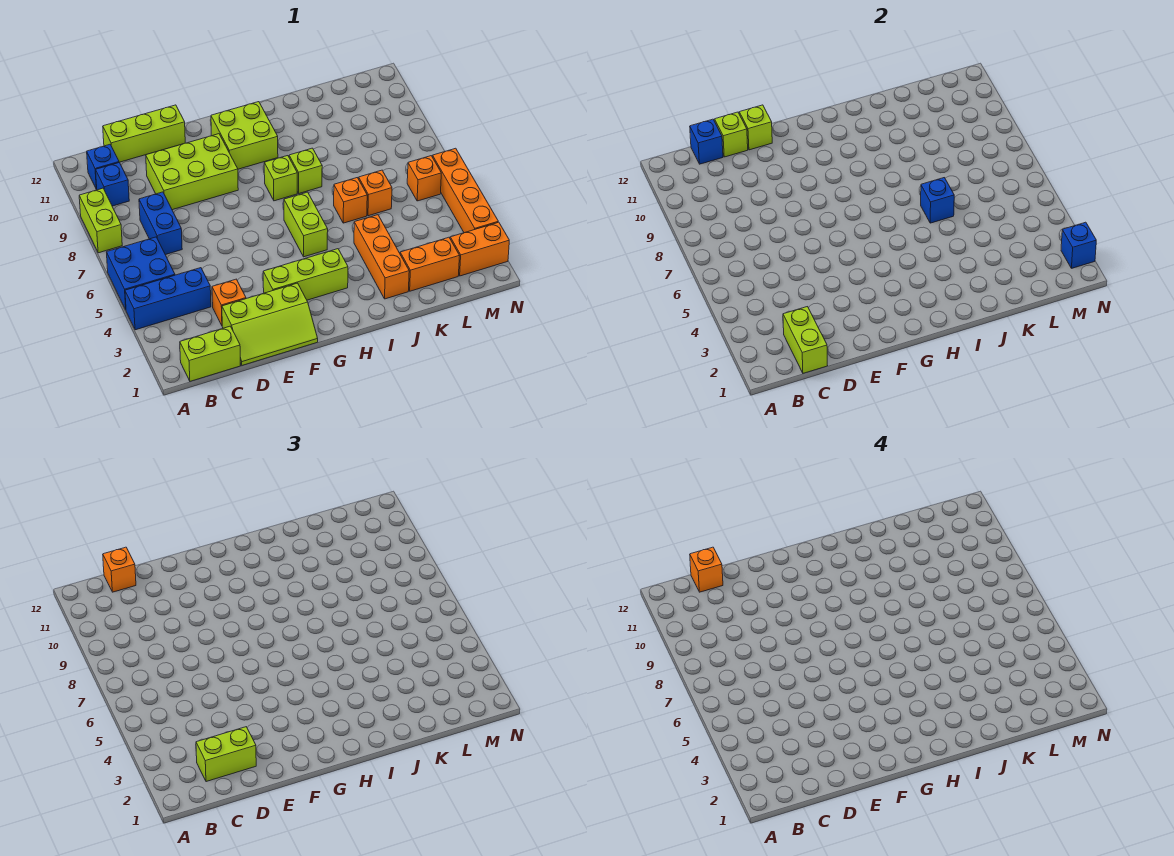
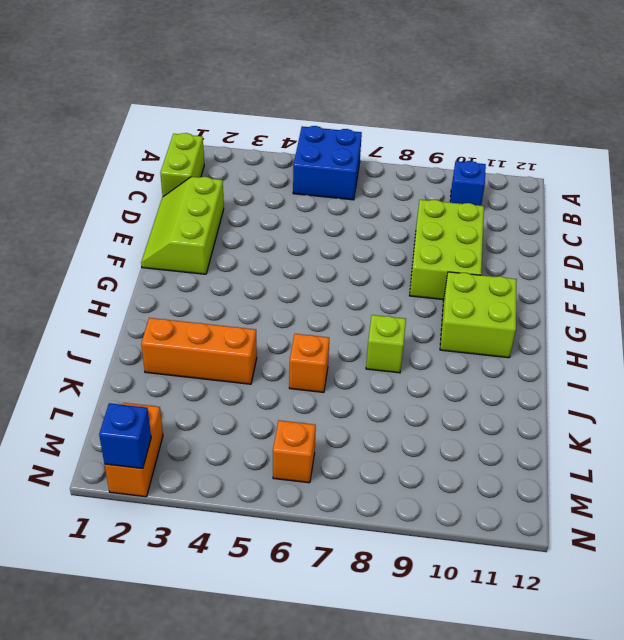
none -> blue 1x3 brick [125,268,211,330]
none -> lime 1x2 brick [79,188,122,253]
none -> blue 1x1 brick [87,145,119,189]
none -> blue 1x2 brick [139,192,182,255]

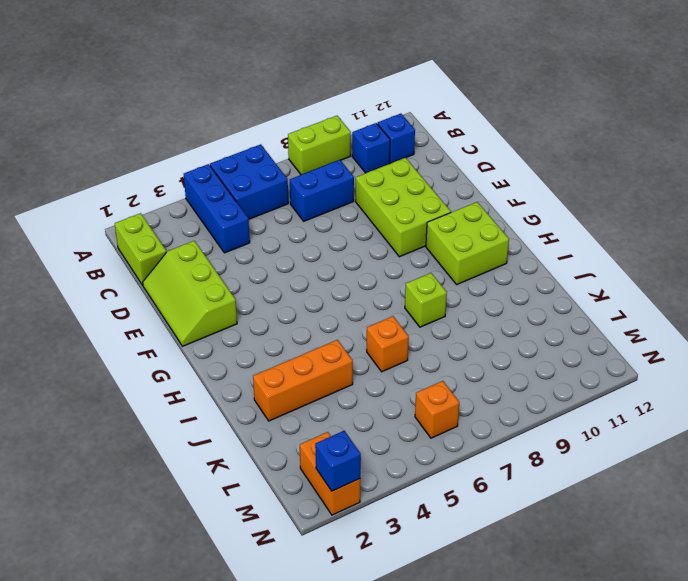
none -> lime 1x3 brick [103,105,185,162]
none -> orange 1x1 brick [212,279,246,325]
none -> lime 1x3 brick [263,249,348,300]
none -> lime 1x2 brick [284,192,328,257]

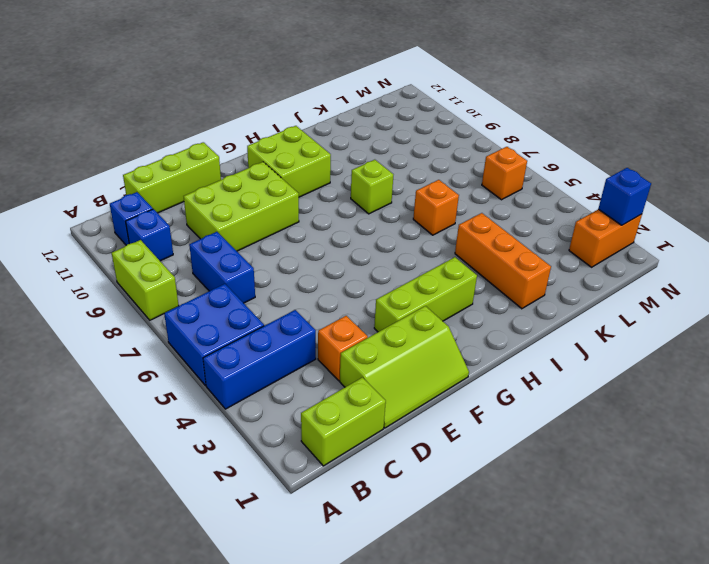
none -> lime 1x2 brick [284,192,328,257]
none -> lime 1x1 brick [264,156,297,201]
none -> orange 1x2 brick [400,237,459,291]
none -> orange 1x1 brick [359,170,392,216]

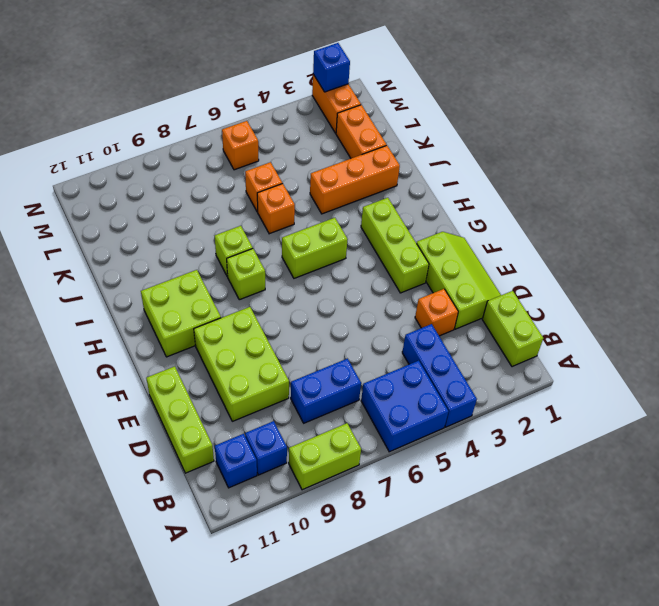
none -> orange 1x4 brick [433,148,498,233]
none -> lime 1x2 brick [783,307,828,373]
none -> blue 1x1 brick [690,119,723,164]
none -> lime 1x1 brick [715,112,748,157]

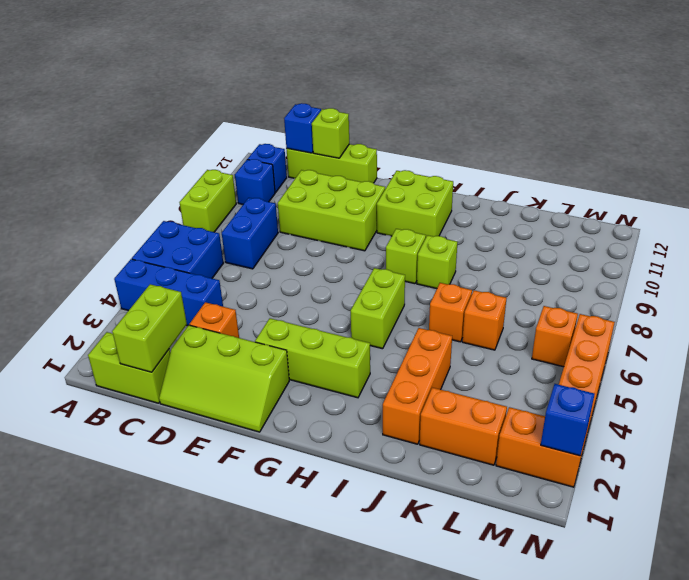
none -> lime 1x1 brick [739,105,772,150]
none -> blue 1x1 brick [921,178,954,223]
none -> lime 1x2 brick [196,727,256,782]
none -> orange 1x1 brick [103,547,136,592]

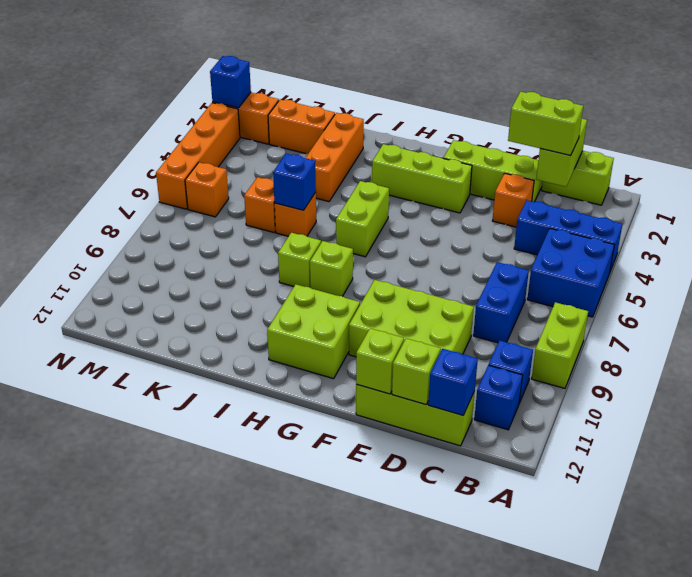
none -> orange 1x1 brick [103,547,136,592]
none -> orange 1x1 brick [690,547,723,592]

